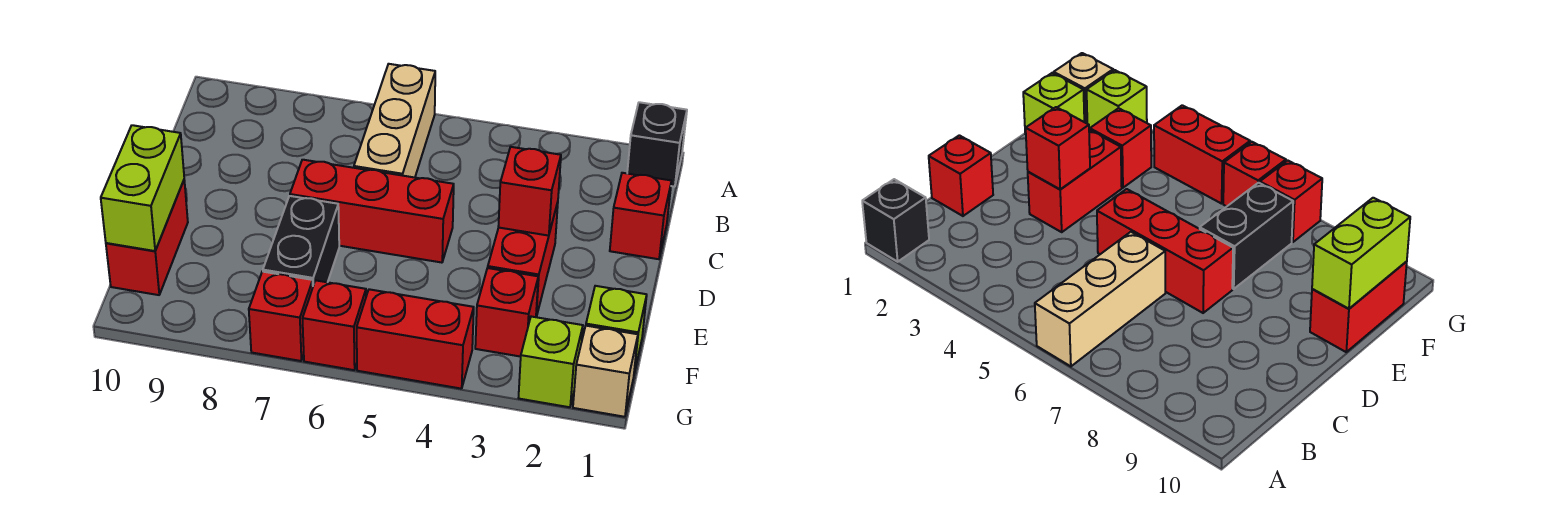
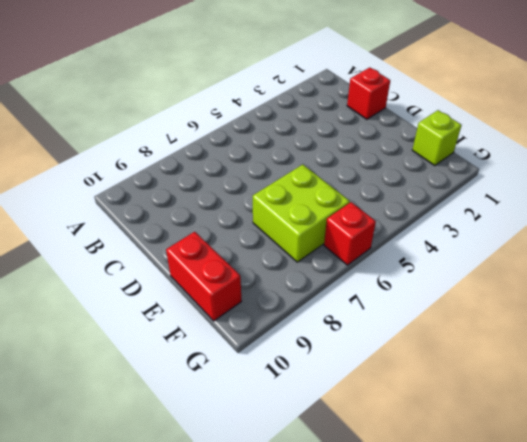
lime 2x2 brick [253,164,350,262] -> black 1x2 brick [263,196,339,285]
none -> black 1x1 brick [627,102,687,187]
none -> tan 1x3 brick [354,64,435,177]
none -> red 1x2 brick [488,202,558,317]

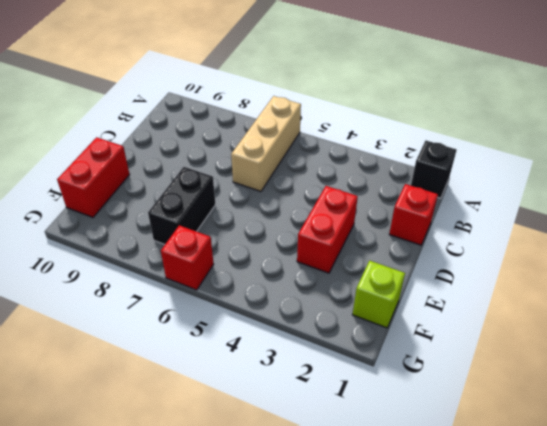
none -> red 1x3 brick [290,160,454,263]
none -> red 1x1 brick [475,268,538,357]
none -> tan 1x1 brick [573,326,638,417]

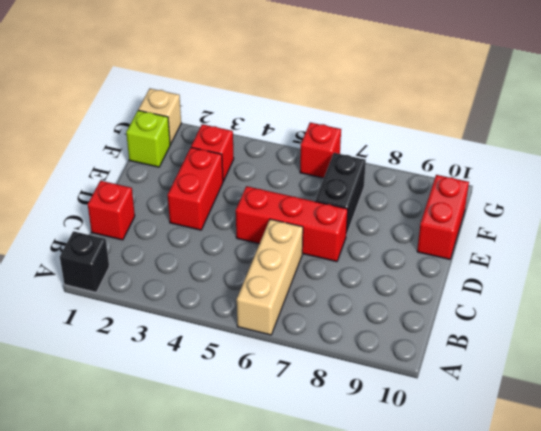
none -> lime 1x1 brick [519,317,583,407]
none -> red 1x2 brick [357,289,474,389]
none -> red 1x1 brick [249,272,313,361]

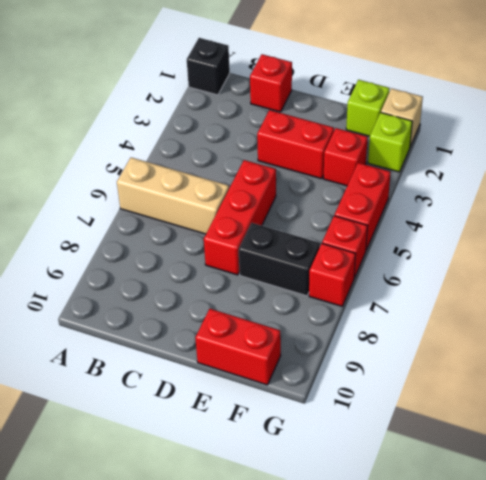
none -> red 1x1 brick [498,147,561,236]
none -> lime 1x2 brick [101,125,184,251]

